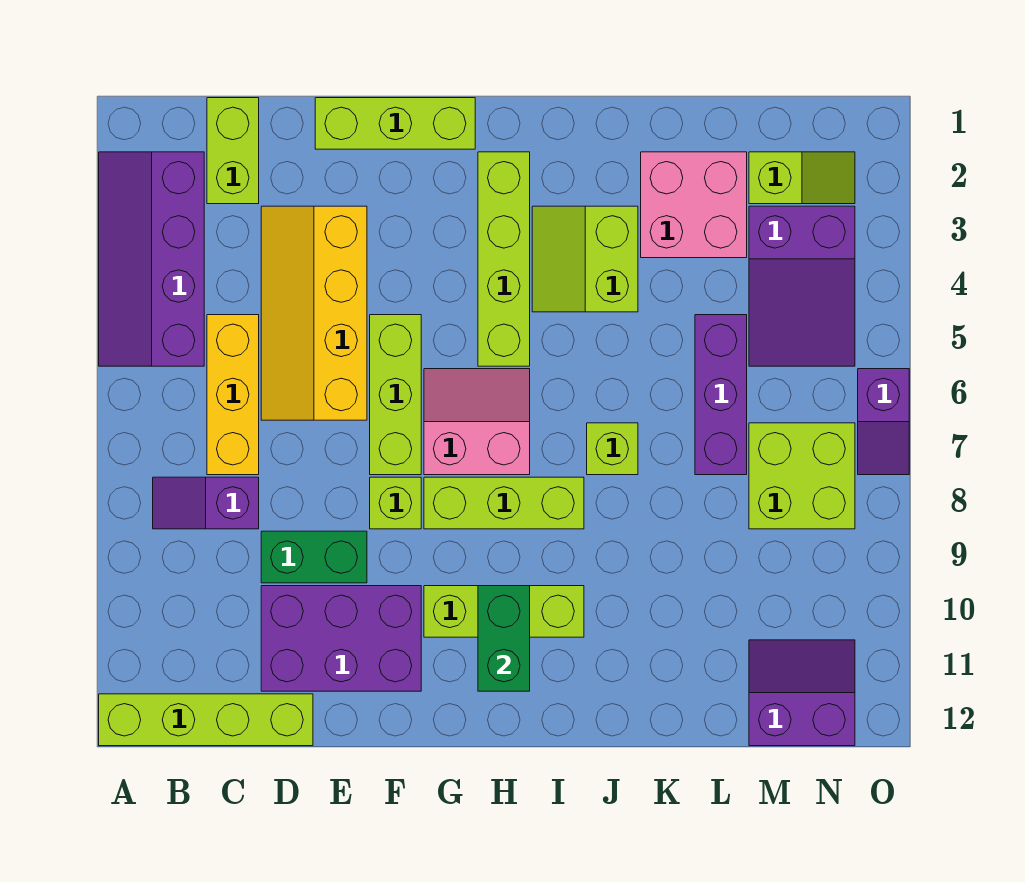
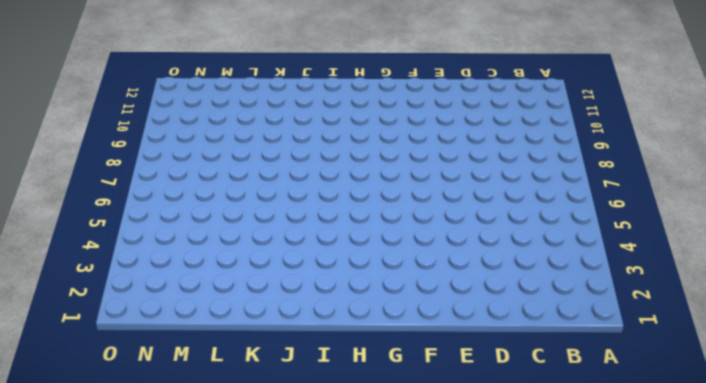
none -> purple 2x4 slope [99,152,204,366]
none -> lime 1x4 brick [99,694,313,746]
none -> purple 1x2 slope [153,477,259,529]

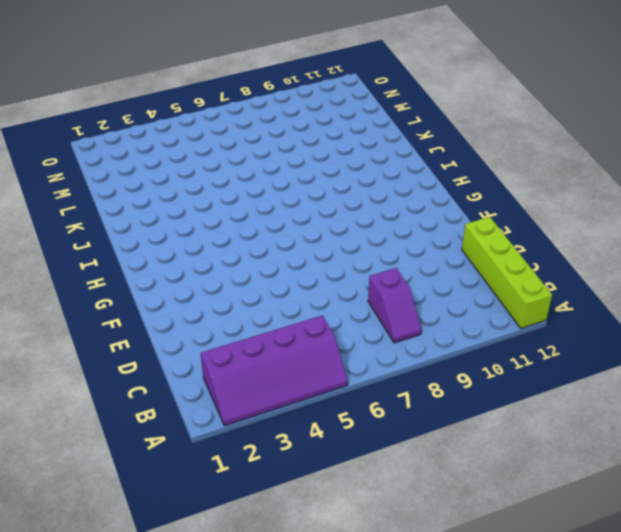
none -> lime 1x2 brick [207,98,259,204]
none -> yellow 1x3 brick [207,315,259,475]
none -> yellow 2x4 slope [261,206,367,420]

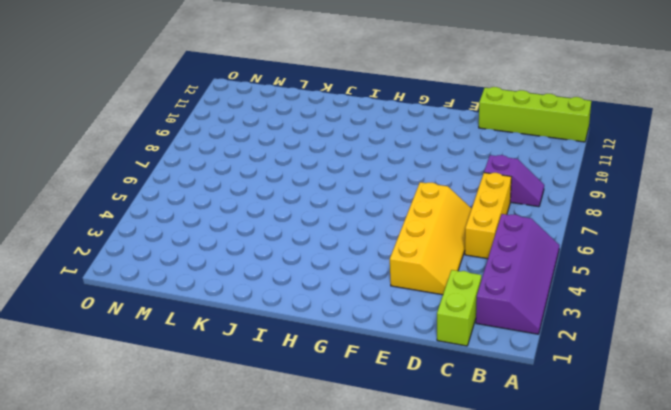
none -> green 1x2 brick [261,531,367,583]
none -> purple 2x3 brick [261,586,421,691]
none -> lime 1x3 brick [315,98,475,149]

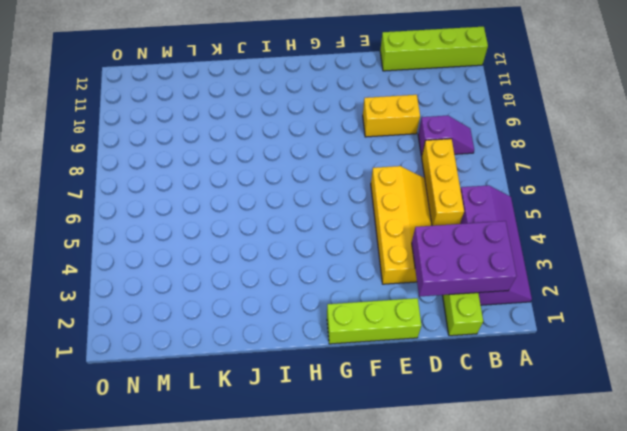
purple 2x3 brick [412,221,516,297] -> purple 2x3 brick moved to [261,586,421,691]
yellow 1x2 brick [363,95,420,137] -> green 1x2 brick [261,531,367,583]
none -> lime 1x3 brick [370,315,421,475]
none -> lime 1x1 brick [370,477,421,529]
none -> pink 2x2 slope [424,369,530,475]

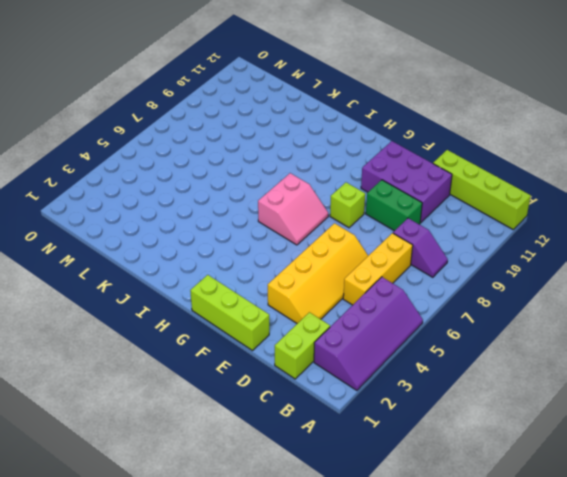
pink 2x2 slope [258,173,328,245] -> pink 2x2 slope turned to [424,369,530,475]
none -> lime 1x3 brick [370,315,421,475]
none -> lime 1x3 brick [424,477,584,529]
none -> lime 1x3 brick [424,586,584,637]

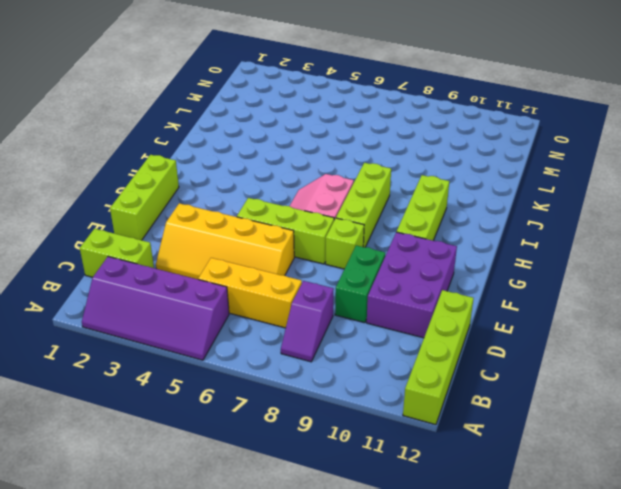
none -> lime 1x4 brick [478,152,530,366]
none -> lime 2x2 slope [532,206,638,312]
none -> lime 1x1 brick [587,423,638,475]

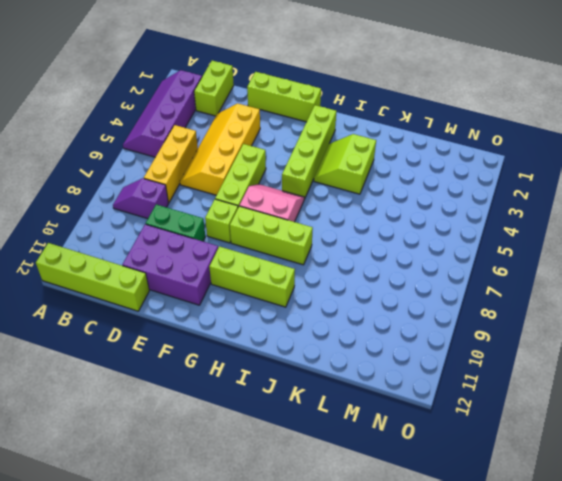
none -> lime 1x1 brick [587,423,638,475]
none -> pink 2x2 brick [641,152,747,258]
none -> purple 1x3 brick [695,315,747,475]

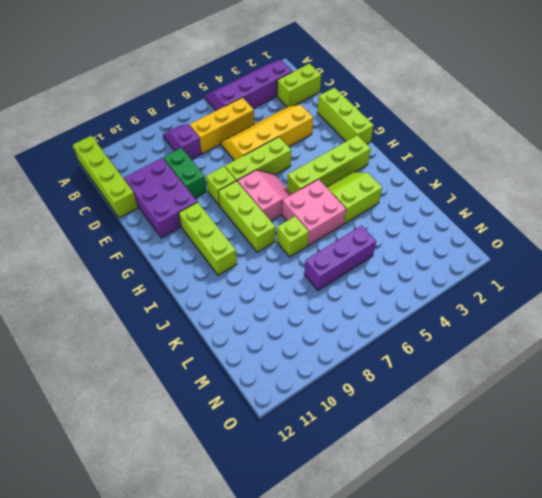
pink 2x2 brick [282,179,346,246] -> pink 2x2 brick moved to [641,152,747,258]
none -> lime 1x2 slope [749,152,855,204]
none -> purple 2x3 slope [749,206,855,366]
none -> lime 2x2 brick [749,423,855,529]

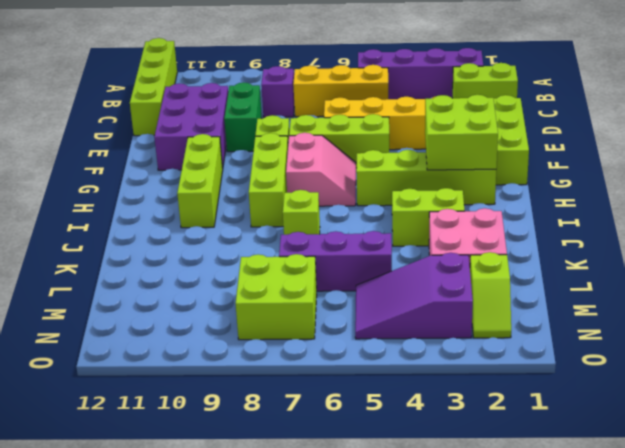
lime 2x2 brick [425,95,498,170] -> none
none -> purple 2x2 slope [749,640,855,746]
none -> purple 1x2 slope [858,369,909,475]
none -> green 1x2 brick [478,586,530,691]

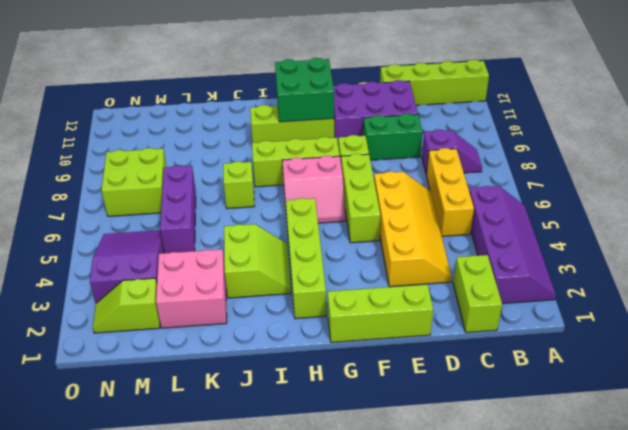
green 2x2 brick [275,58,334,122] -> green 1x2 brick [478,586,530,691]
none -> purple 2x2 slope [749,640,855,746]
none -> purple 1x2 slope [858,369,909,475]

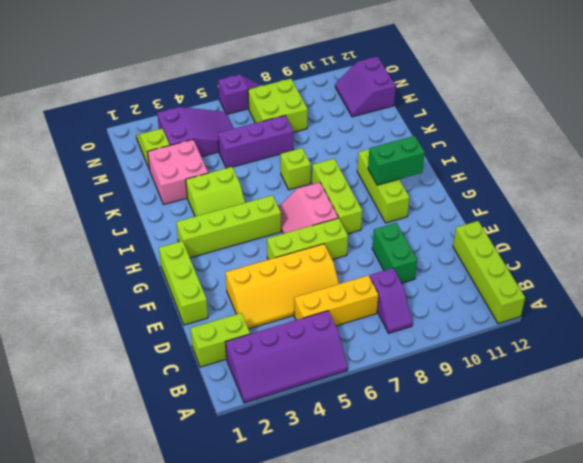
none -> purple 2x3 brick [261,586,421,691]
none -> lime 1x1 brick [370,477,421,529]

